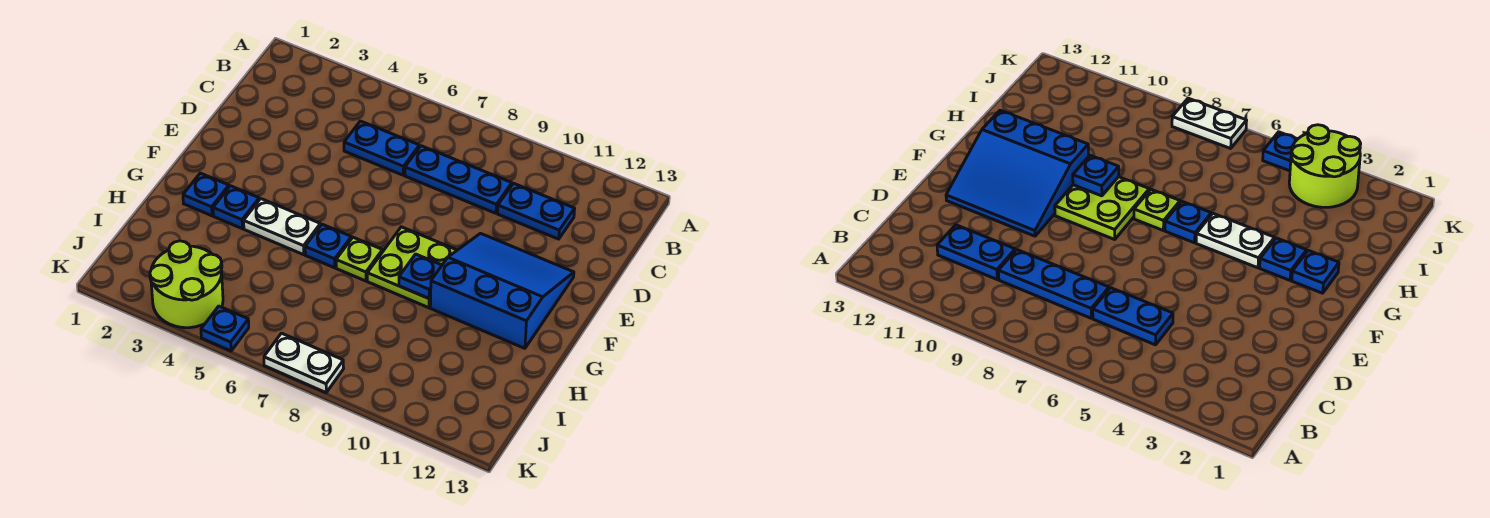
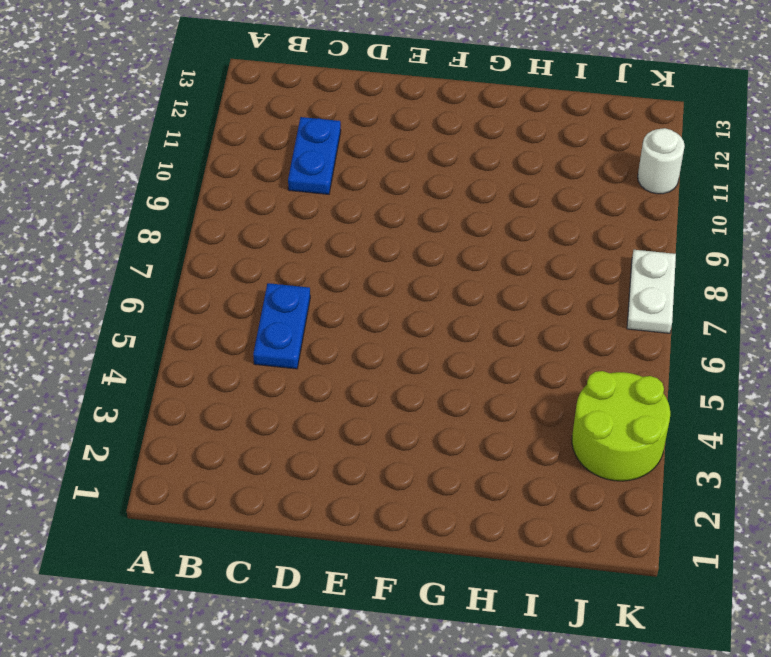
white 1x1 round brick [638,128,685,194] -> none
none -> blue 1x3 plate [405,146,512,213]
none -> blue 3x3 slope [430,233,574,348]
none -> lime 2x2 plate [367,227,457,308]

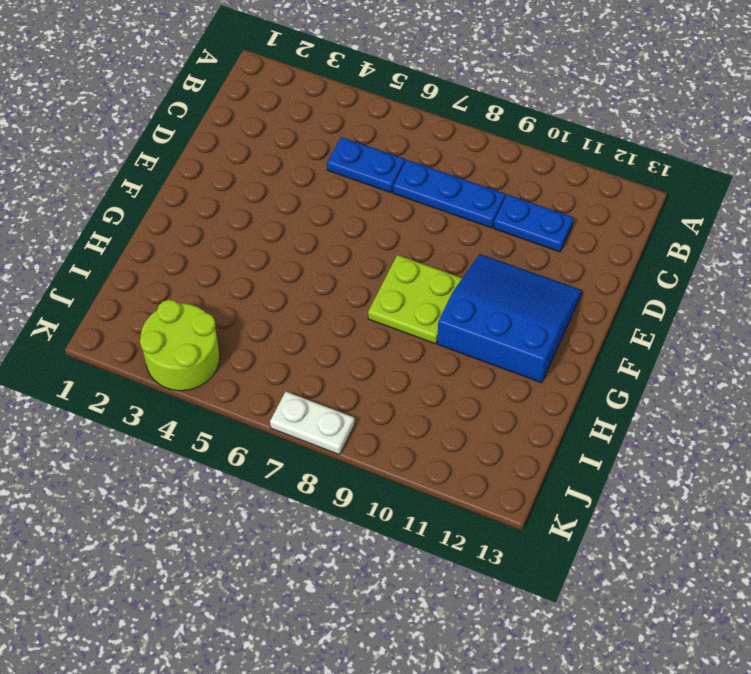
none -> blue 1x1 plate [183,173,229,216]
none -> blue 1x1 plate [213,186,259,229]
none -> white 1x2 plate [244,199,320,255]

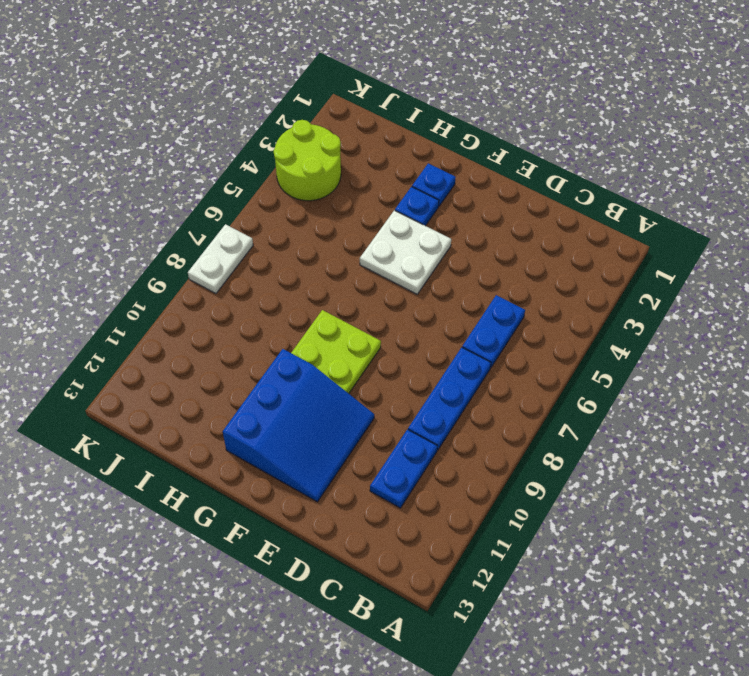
white 2x2 plate [360,210,451,294] -> white 1x2 plate [244,199,320,255]
none -> blue 1x1 plate [305,224,351,268]
none -> lime 1x1 plate [336,237,382,281]
none -> blue 1x1 plate [201,306,249,351]

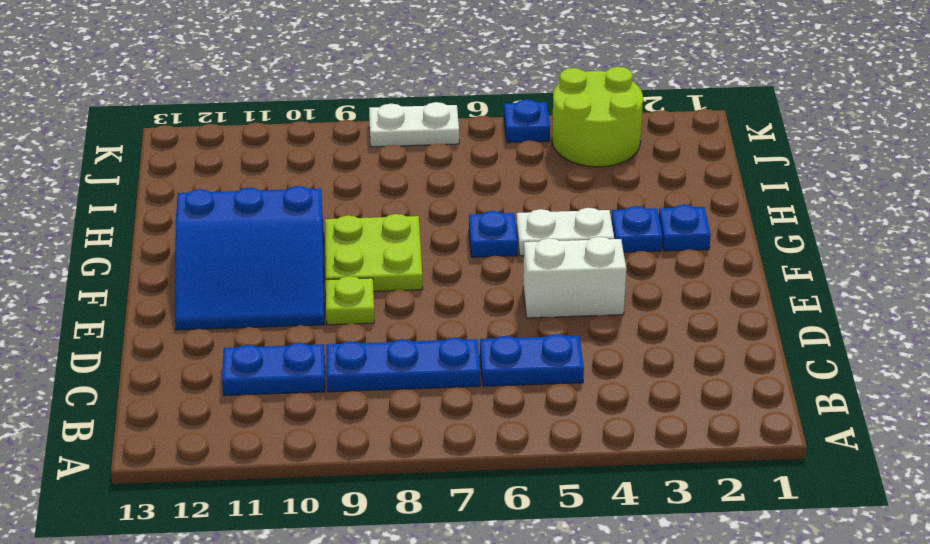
white 1x2 brick [523,237,626,318] -> none
lime 1x1 plate [326,276,374,325] -> lime 1x1 plate moved to [336,237,382,281]
none -> blue 1x1 plate [399,254,442,298]

